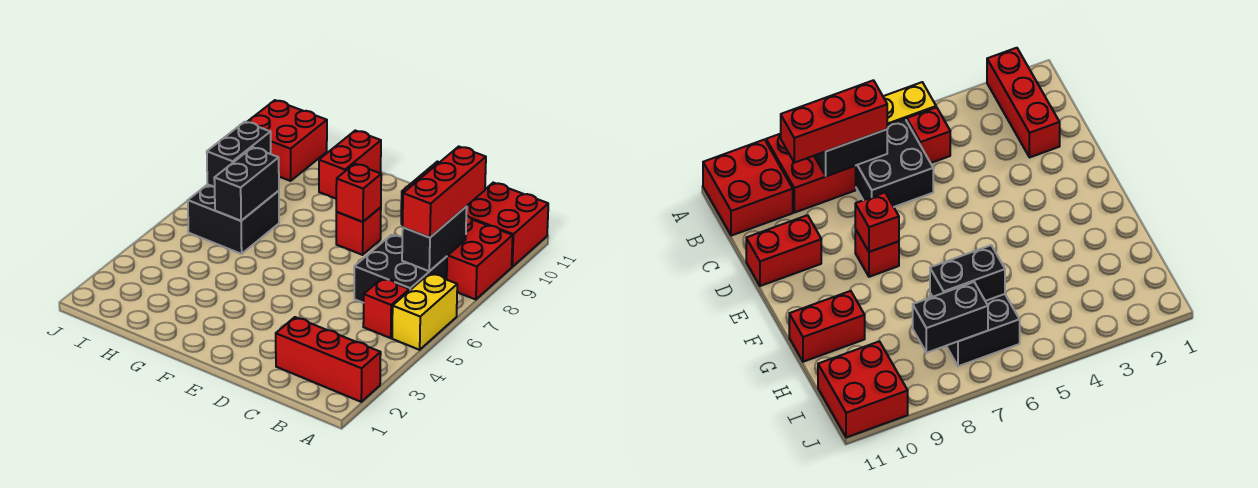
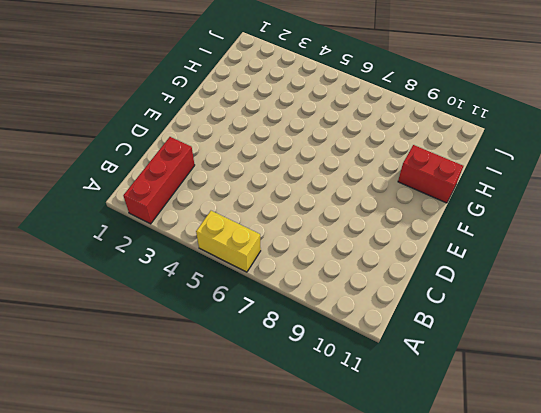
none -> red 2x2 brick [447,216,513,300]
none -> red 2x2 brick [466,183,548,267]
none -> red 1x1 brick [363,278,409,338]

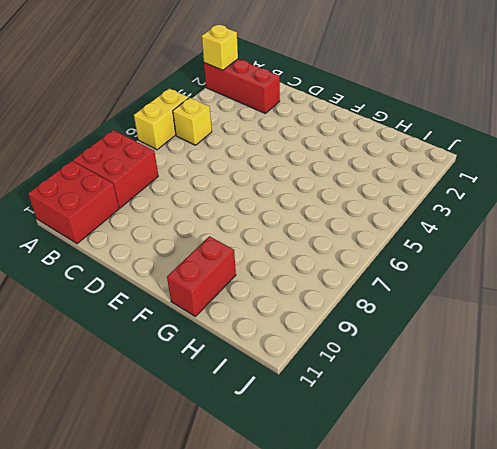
yellow 1x1 brick [202,25,238,70] -> none
yellow 1x1 brick [173,98,212,145] -> red 1x1 brick [363,278,409,338]
none -> black 2x2 brick [354,235,447,303]
none -> red 1x2 brick [746,215,821,286]
none -> red 1x1 brick [336,207,381,255]

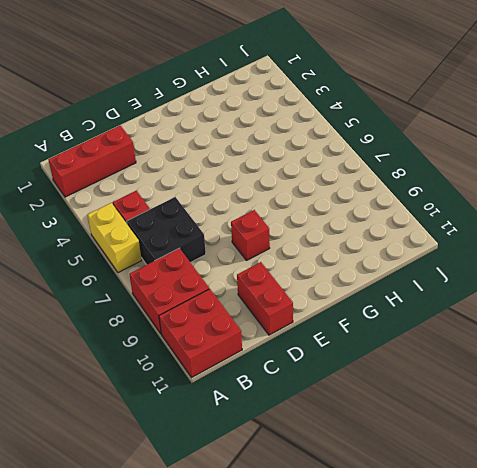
none -> red 1x2 brick [319,131,381,199]
none -> black 2x2 brick [188,184,279,254]
none -> red 2x2 brick [247,100,327,181]

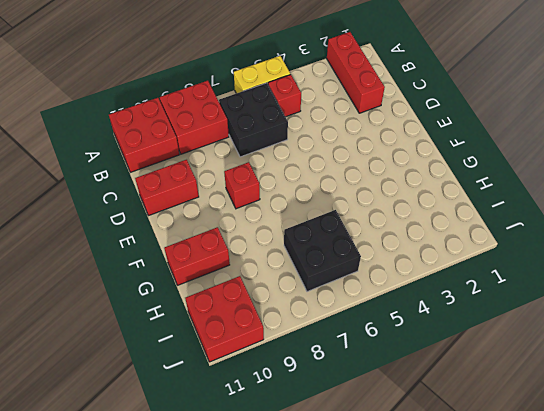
none -> black 1x2 brick [402,207,467,271]
none -> red 1x1 brick [336,164,381,222]
none -> black 1x2 brick [214,147,279,221]

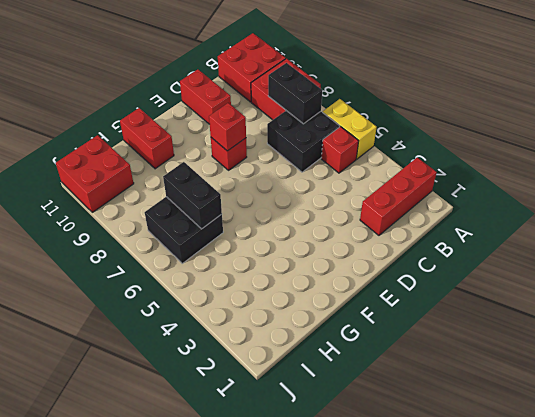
none -> black 1x2 brick [207,122,271,187]
none -> red 1x3 brick [403,146,486,238]

